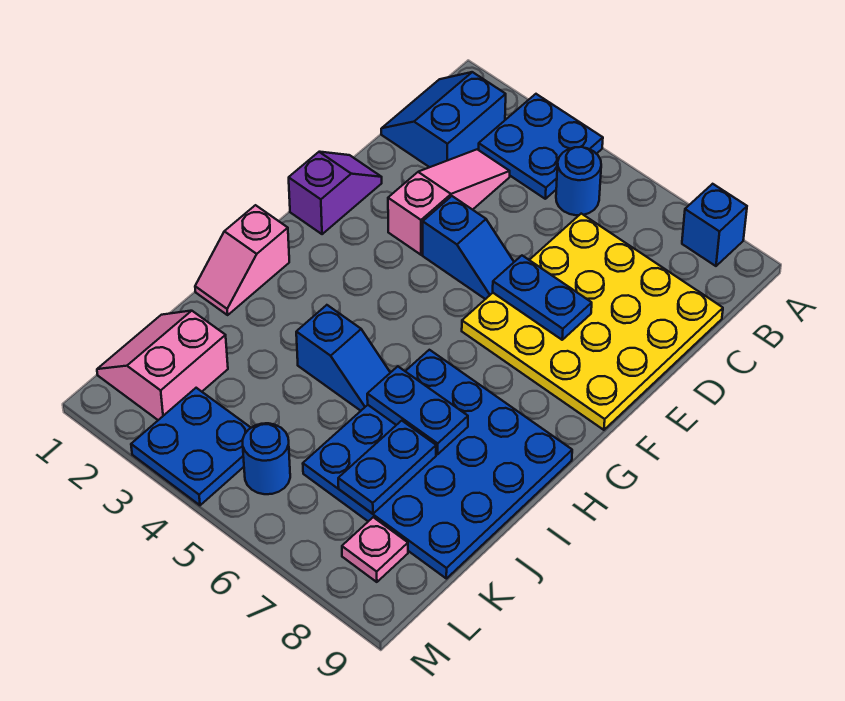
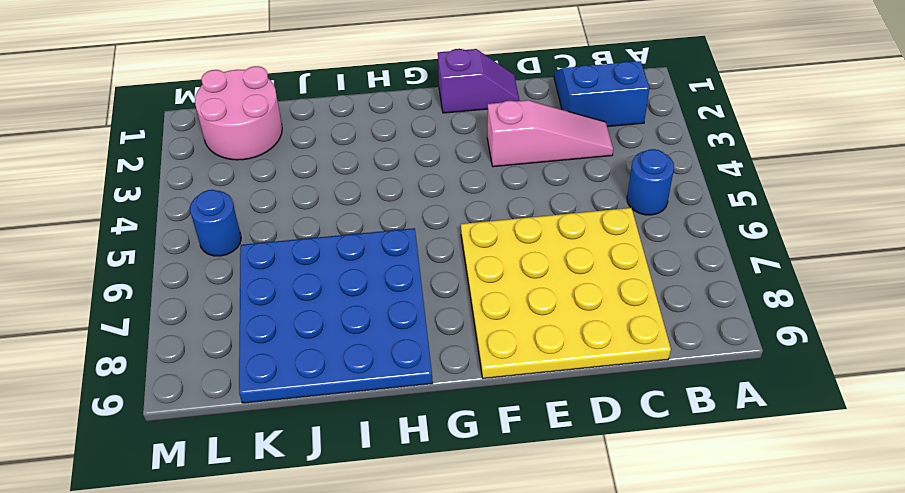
pink 2x2 round brick [195,66,282,160] -> pink 2x2 slope [97,311,228,420]
none -> blue 2x2 plate [479,94,603,199]
none -> blue 1x1 brick [682,184,747,266]
none -> blue 1x2 slope [423,196,514,299]

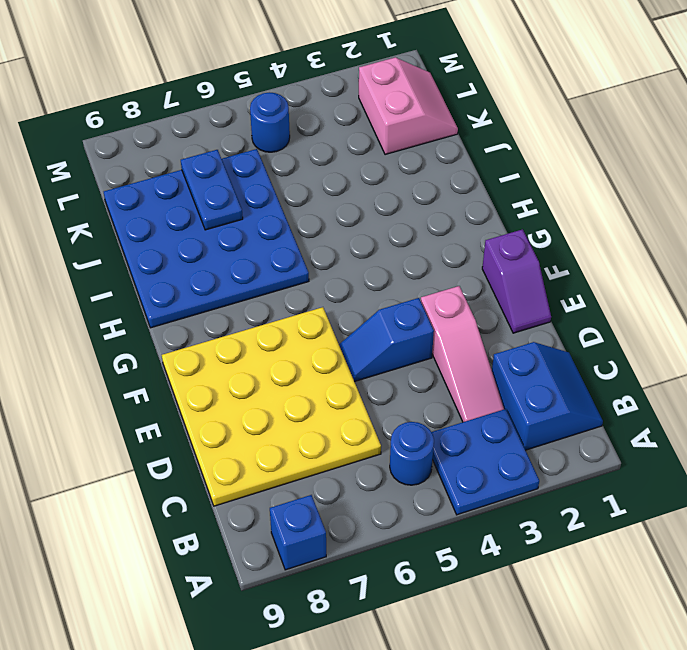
none -> pink 1x2 slope [195,205,289,315]
none -> blue 1x2 slope [296,305,390,411]
none -> blue 2x2 plate [131,388,251,505]

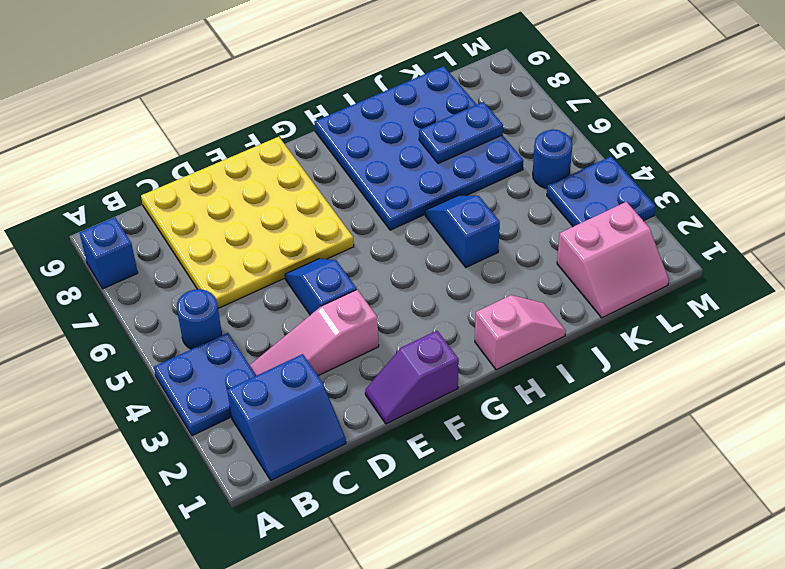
none -> pink 1x1 plate [342,517,408,582]
none -> blue 1x2 plate [493,256,592,340]
none -> blue 1x2 plate [367,366,468,454]

